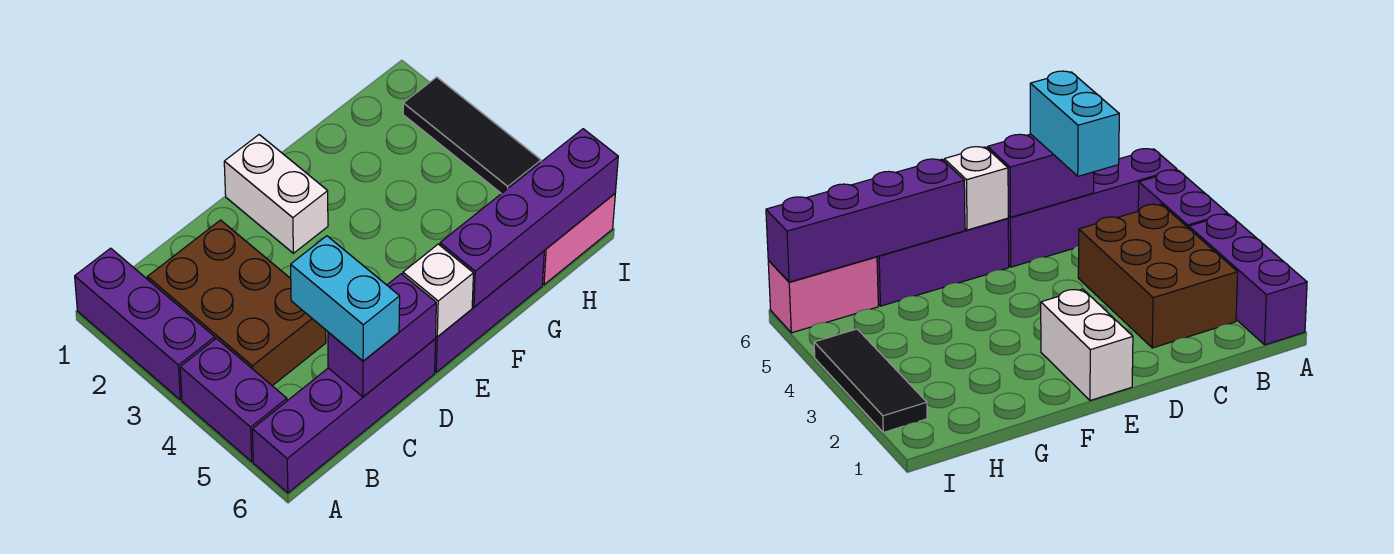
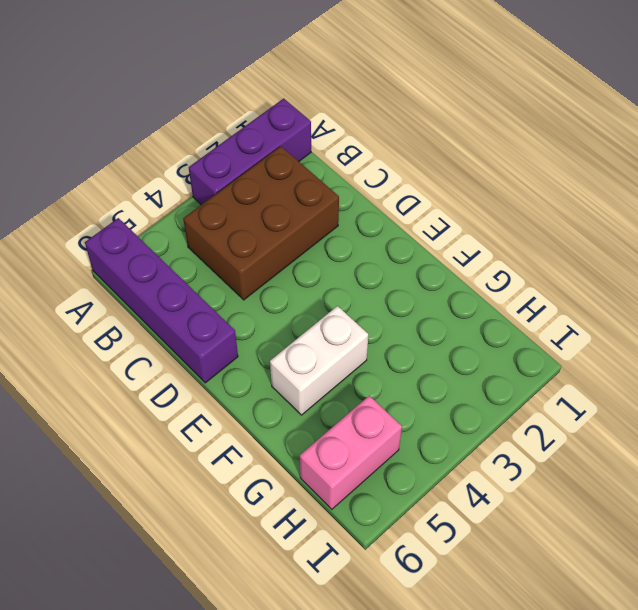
white 1x2 brick [270,306,368,415] -> white 1x2 brick moved to [224,135,328,253]
pink 1x2 brick [300,396,402,509] -> pink 1x2 brick turned to [543,194,615,285]
none -> purple 1x2 brick [180,338,287,462]
none -> purple 1x3 brick [435,251,544,372]
none -> black 1x3 tile [403,77,541,194]

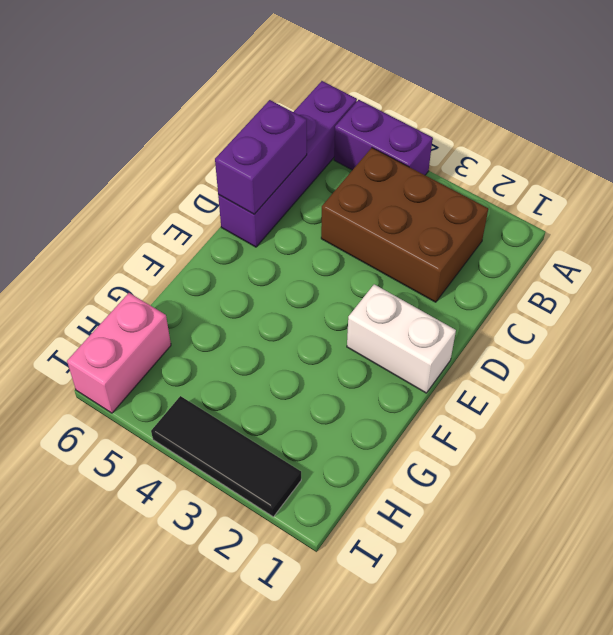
none -> purple 1x3 brick [75,248,215,400]
none -> purple 1x3 brick [435,251,544,372]
none -> white 1x1 brick [403,244,474,337]

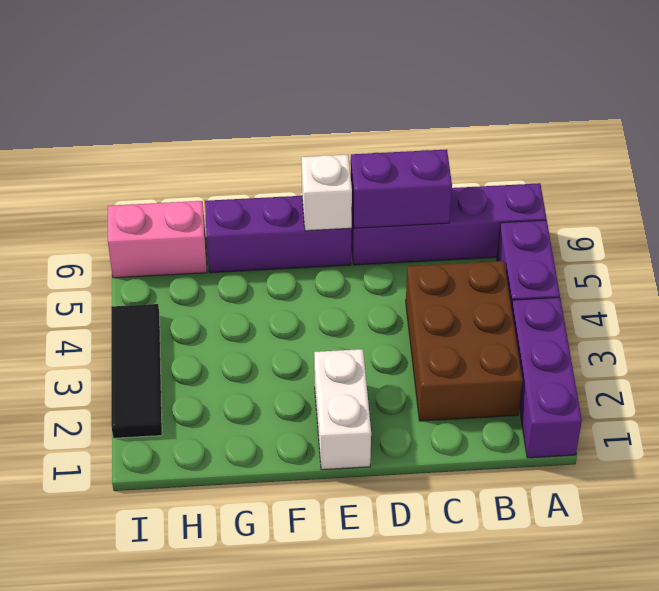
none -> purple 1x4 brick [440,129,618,307]
none -> cyan 1x2 brick [291,236,400,361]

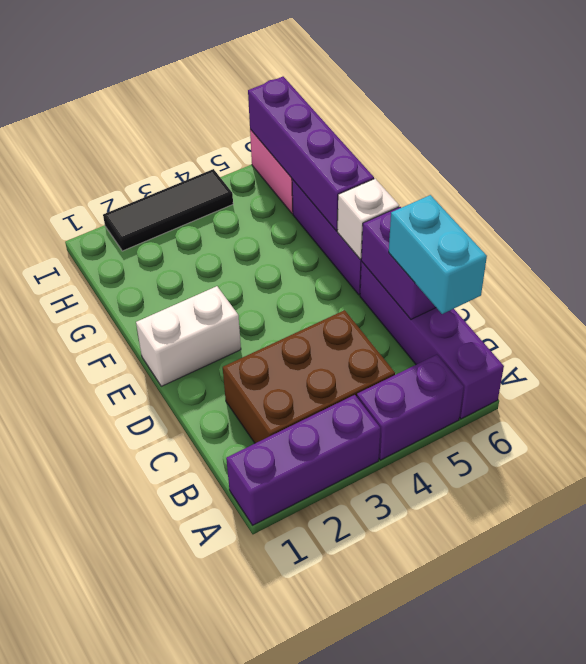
cyan 1x2 brick [389,195,487,314] -> cyan 1x2 brick turned to [291,236,400,361]

